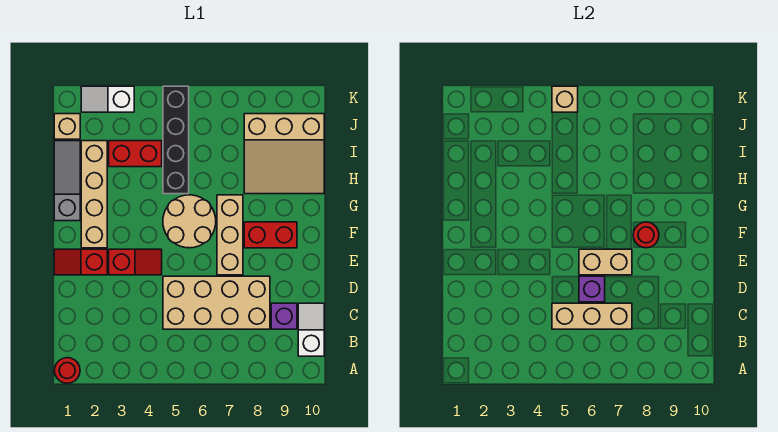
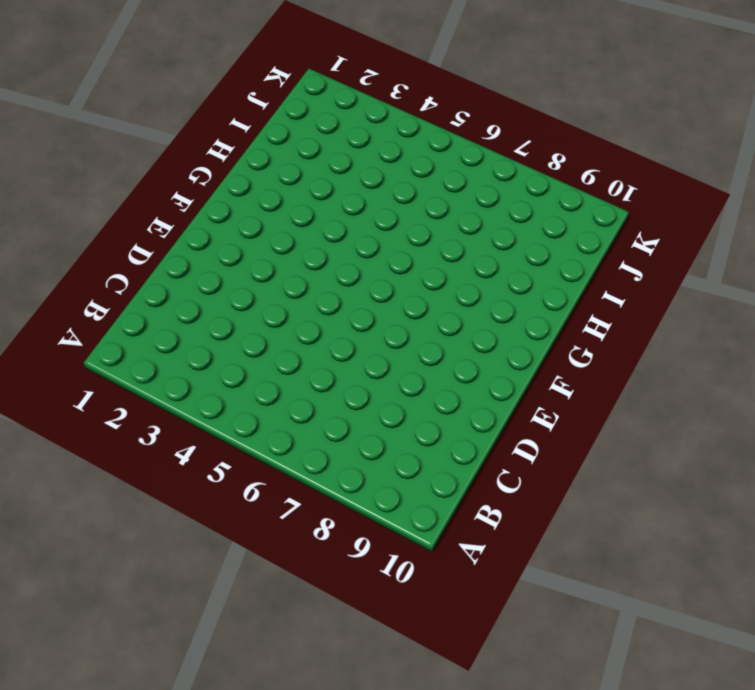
none -> red 1x1 round brick [54,358,80,383]
none -> white 1x2 slope [298,303,324,356]
none -> tan 2x4 brick [163,276,270,329]

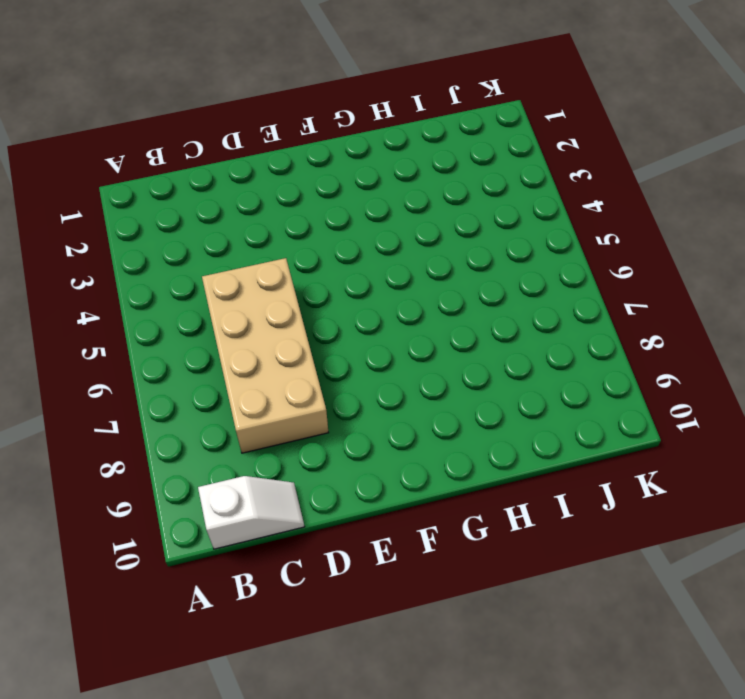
none -> red 1x1 round brick [54,358,80,383]
none -> purple 1x1 brick [271,303,297,329]
none -> red 1x2 slope [54,249,107,275]

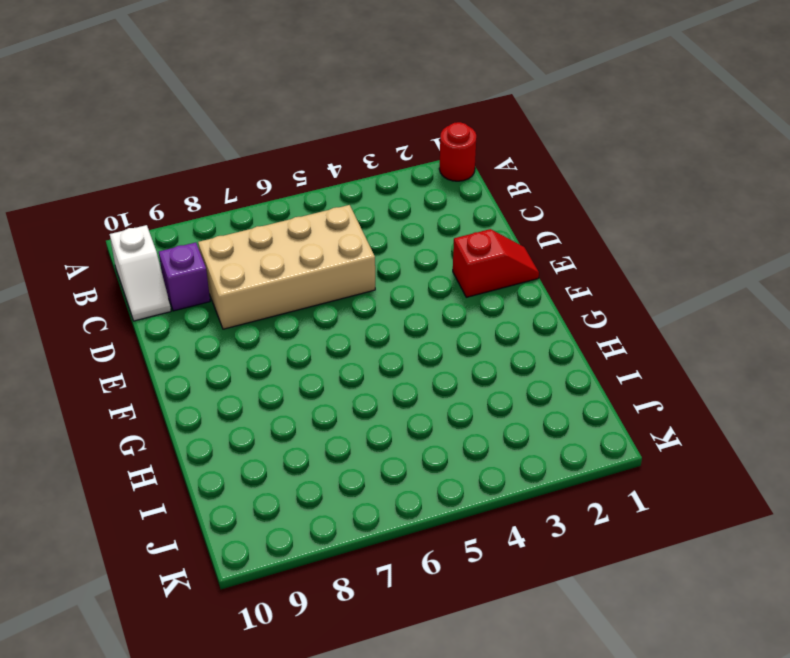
none -> red 1x2 slope [109,249,162,275]
none -> tan 1x3 brick [217,195,243,275]
none -> tan 1x4 brick [81,141,107,248]

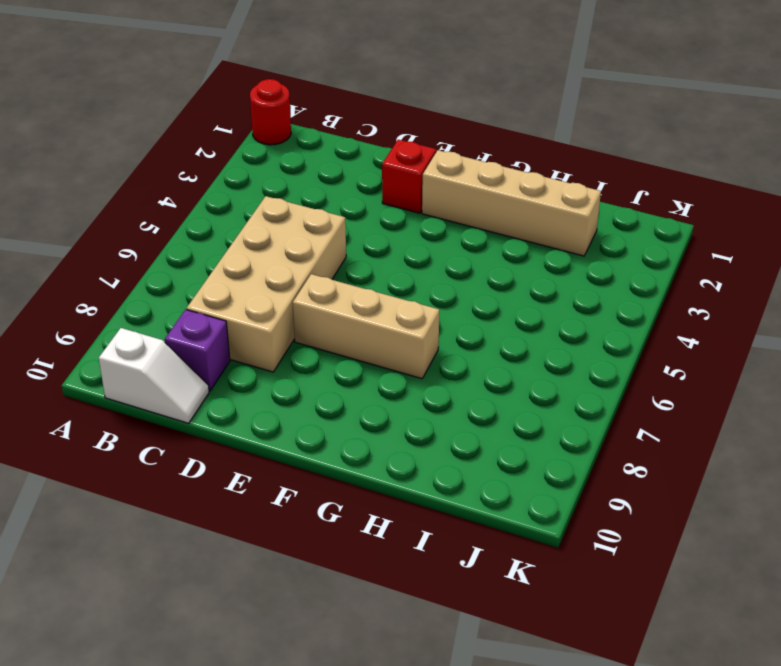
none -> red 1x2 slope [109,249,162,275]
none -> tan 2x2 round brick [163,195,216,248]
none -> red 1x2 brick [244,222,297,248]

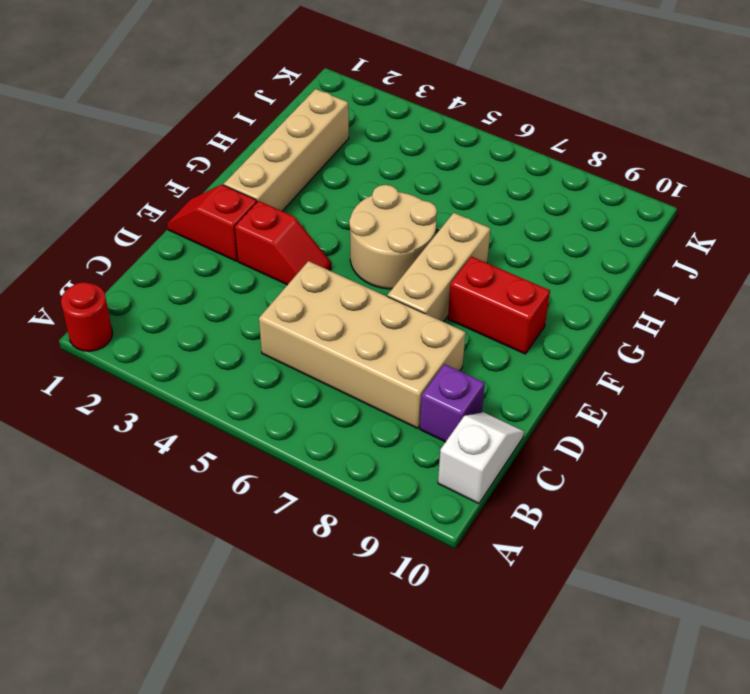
none -> grey 1x3 slope [54,141,80,221]
none -> black 1x4 brick [163,86,189,194]
none -> tan 3x3 slope [244,114,324,194]

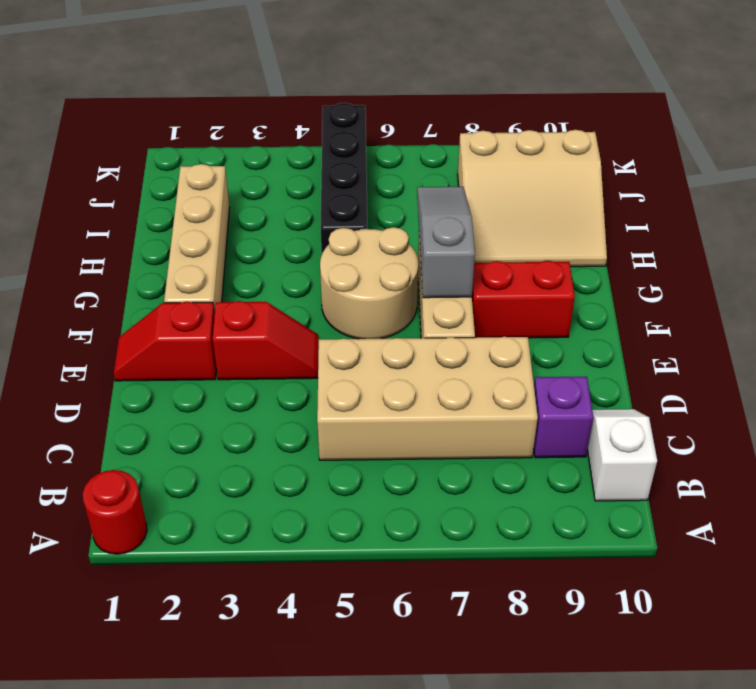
grey 1x3 slope [417,187,475,298] -> grey 1x3 slope moved to [54,141,80,221]
none -> red 1x2 brick [109,141,162,167]
none -> tan 1x1 brick [54,114,80,139]
none -> white 1x2 slope [81,86,134,112]

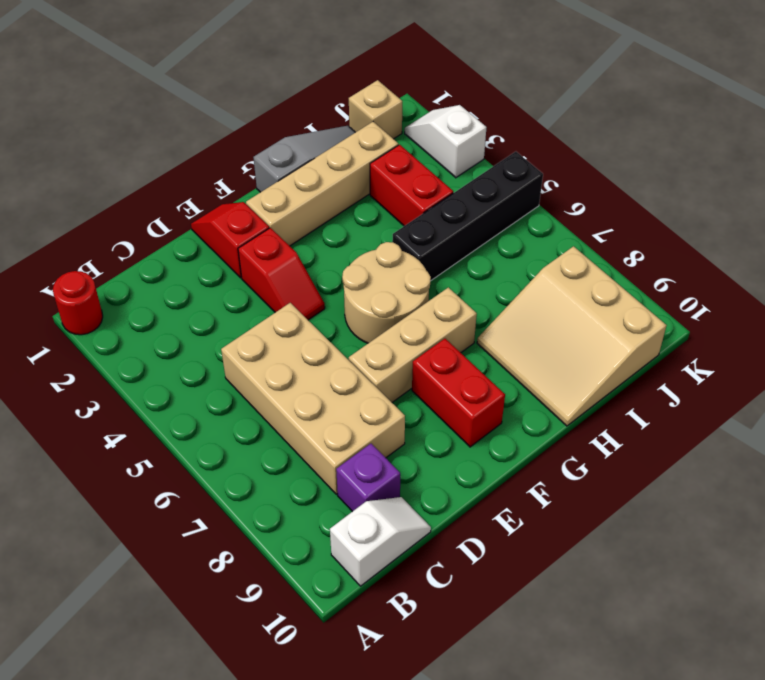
none -> tan 1x3 brick [552,303,632,329]
none -> purple 1x1 brick [579,276,605,302]
none -> tan 1x2 brick [579,249,632,275]

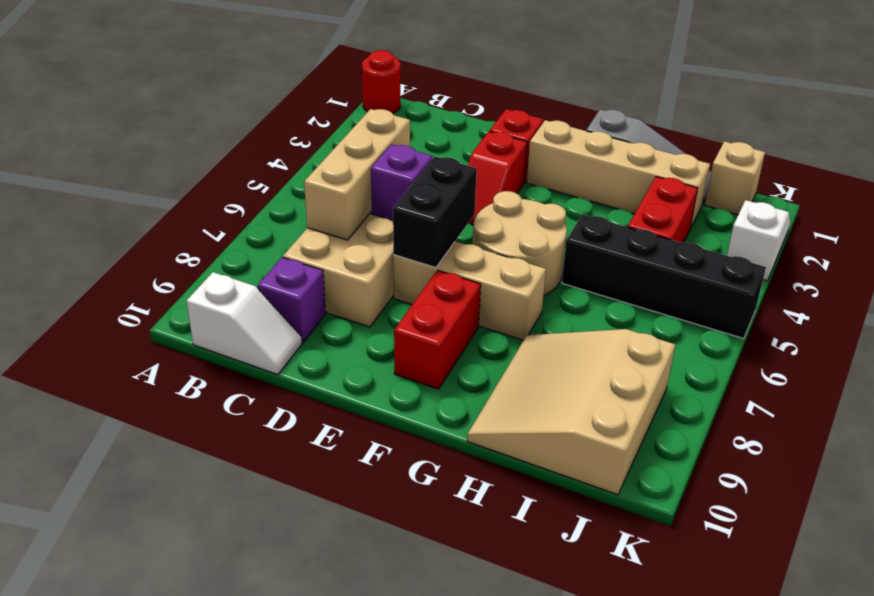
black 1x2 brick [393,157,477,268] -> tan 1x2 brick [579,249,632,275]
none -> red 1x1 round brick [633,222,659,248]
none -> tan 1x1 brick [552,86,578,112]

